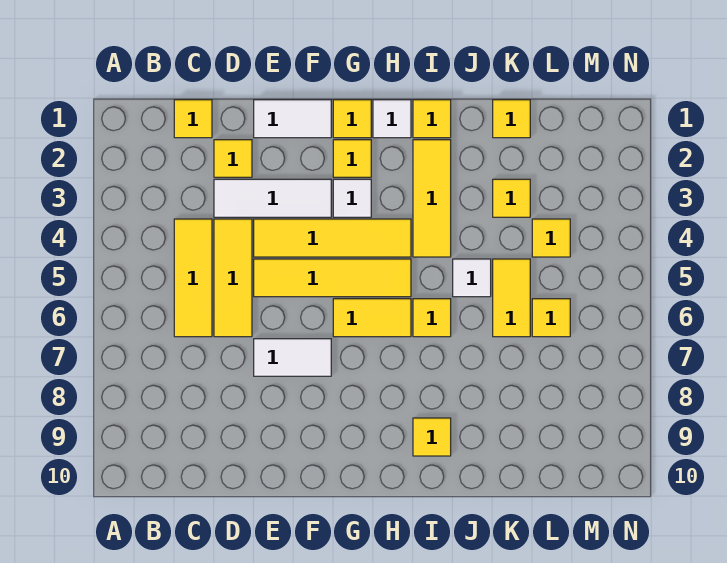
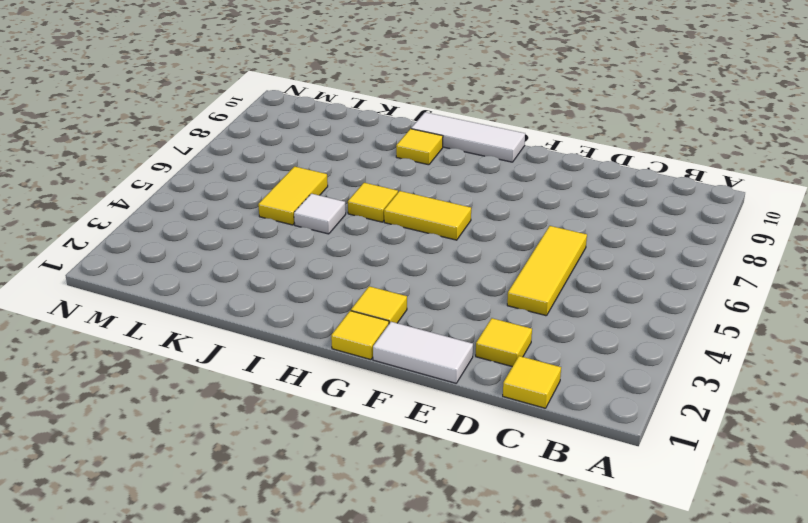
white 1x3 tile [411,112,525,162] -> white 1x3 tile moved to [214,179,331,217]
none -> yellow 1x3 tile [174,219,212,337]
none -> yellow 1x4 tile [254,219,411,257]
none -> yellow 1x4 tile [254,259,411,297]

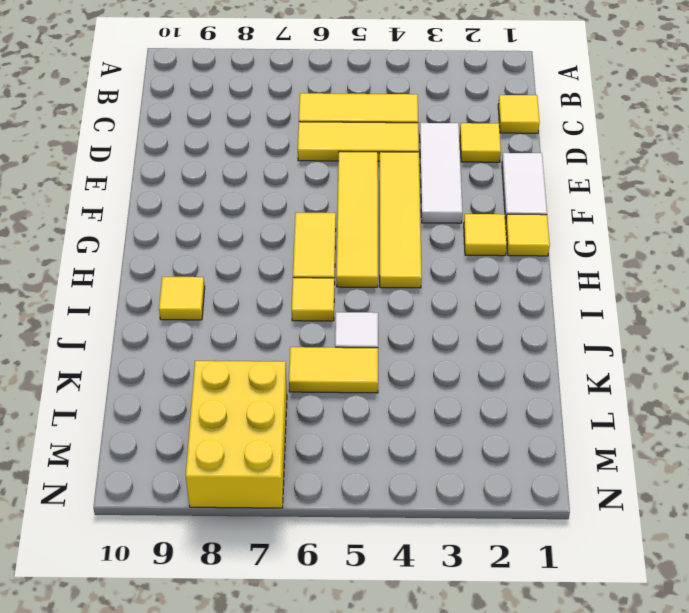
yellow 2x3 brick [186,361,287,508] -> none
none -> white 1x2 tile [254,339,331,376]
none -> white 1x1 tile [333,179,371,217]
none -> white 1x1 tile [373,100,411,138]

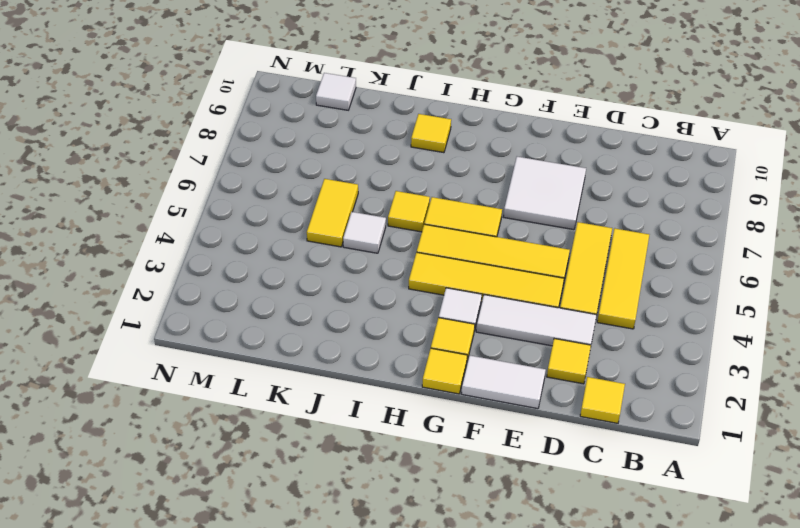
white 2x2 tile [504,157,586,230] -> white 1x2 tile [254,339,331,376]
white 1x1 tile [316,73,356,110] -> white 1x1 tile moved to [373,100,411,138]
none -> yellow 1x1 tile [413,100,451,138]
none -> yellow 1x3 tile [413,140,451,257]
none -> yellow 1x1 tile [493,100,530,138]

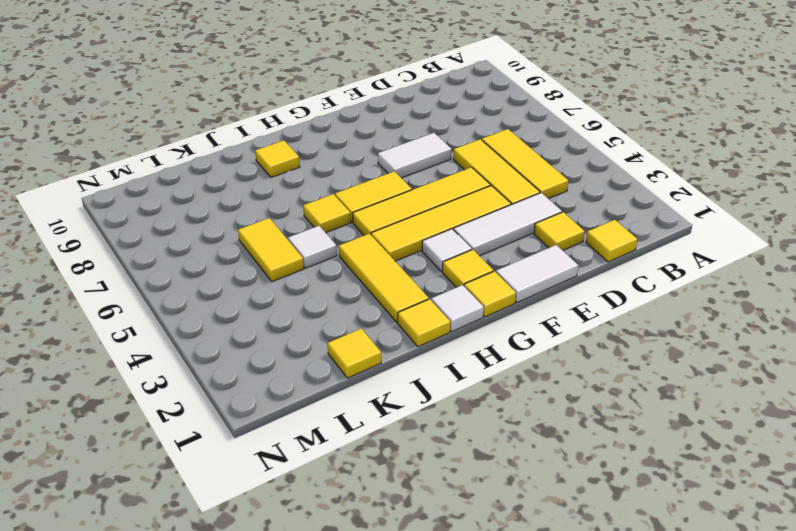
none -> yellow 1x1 tile [493,179,530,217]
none -> yellow 1x1 tile [532,219,570,257]
none -> yellow 1x1 tile [532,299,570,337]

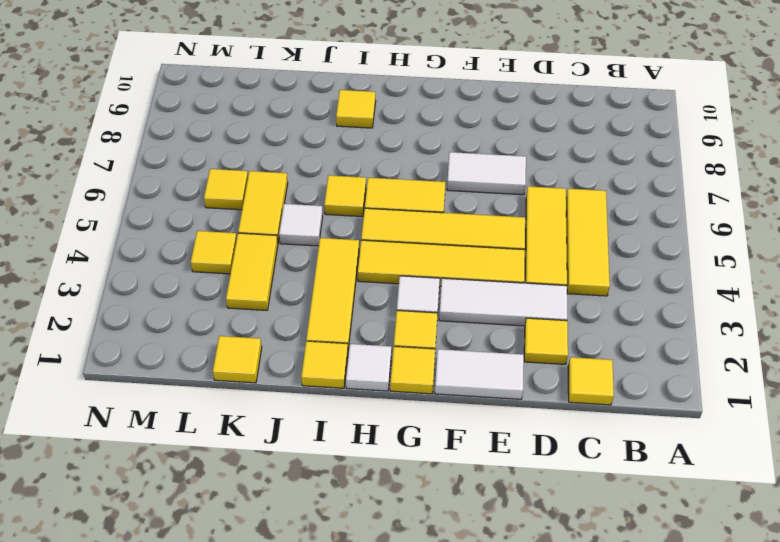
yellow 1x2 tile [226,233,278,310] -> yellow 1x1 tile [493,179,530,217]

